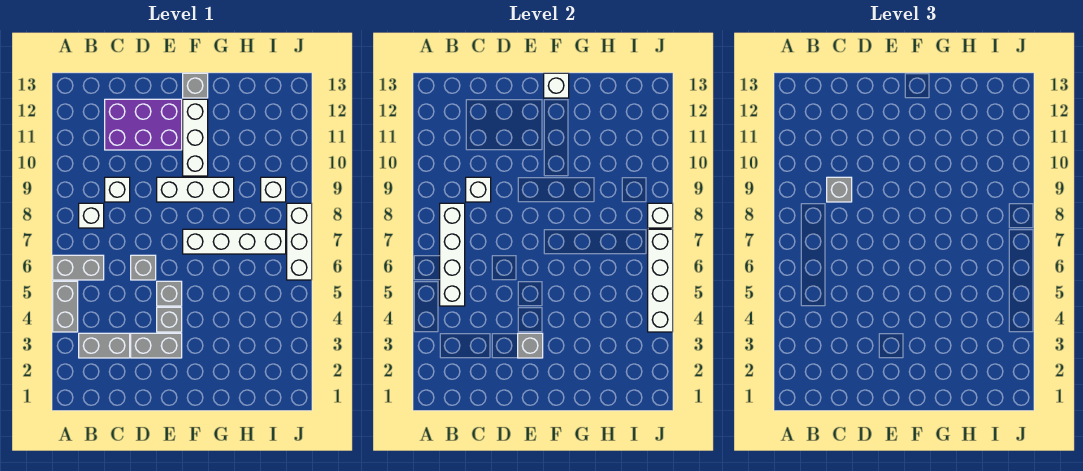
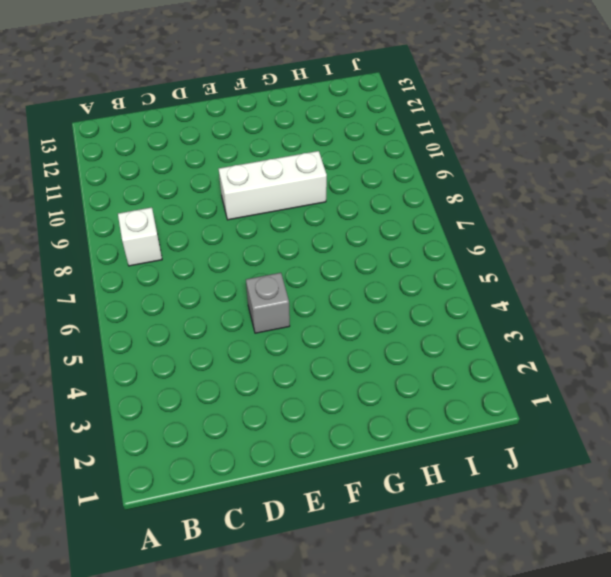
none -> grey 1x2 brick [53,281,78,332]
none -> grey 1x2 brick [53,255,104,280]
none -> grey 1x2 brick [79,333,130,358]

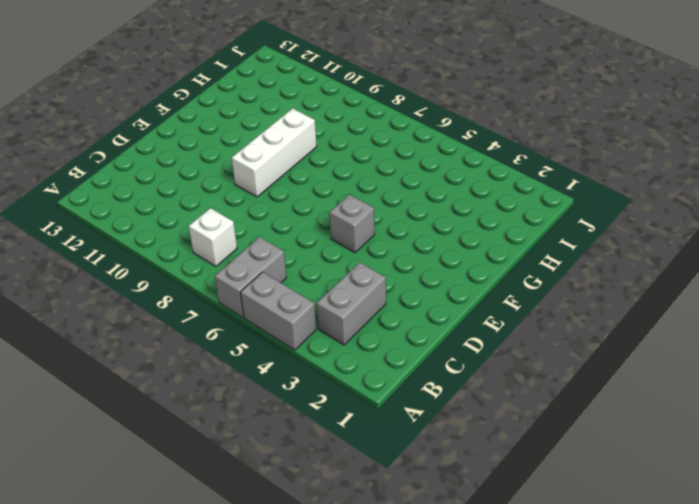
none -> white 1x1 brick [105,177,130,202]
none -> purple 2x3 brick [105,99,182,150]
none -> grey 1x2 brick [131,333,182,358]

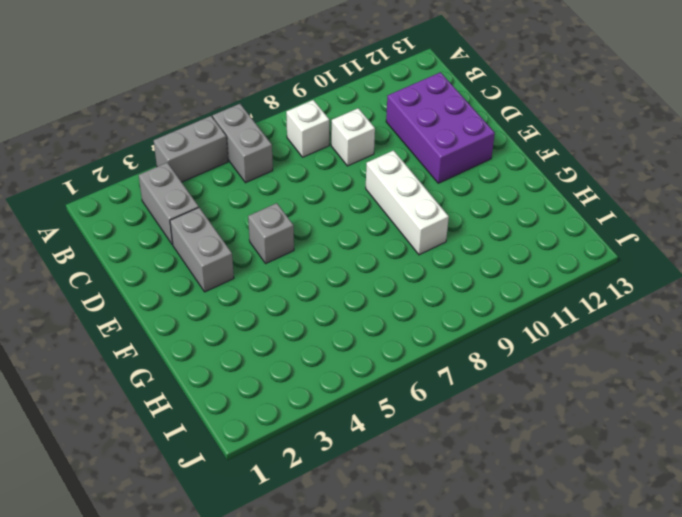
none -> grey 1x1 brick [131,255,156,280]
none -> grey 1x1 brick [157,307,182,332]
none -> white 1x4 brick [183,229,286,254]

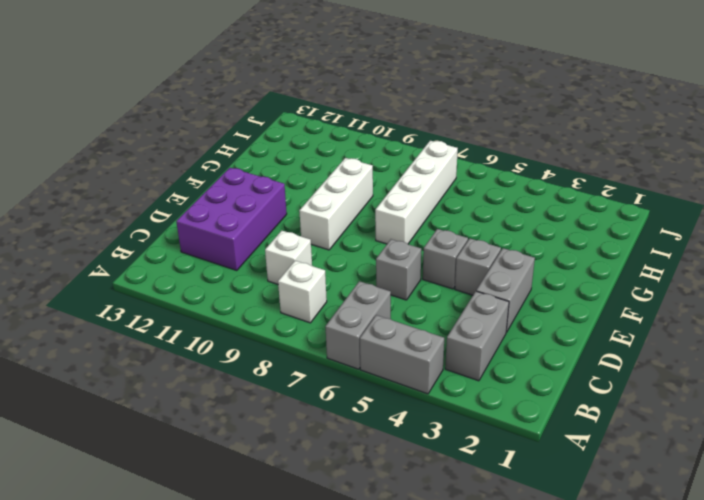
none -> white 1x3 brick [183,99,208,176]
none -> grey 1x1 brick [183,73,208,98]
none -> white 1x1 brick [261,177,286,202]

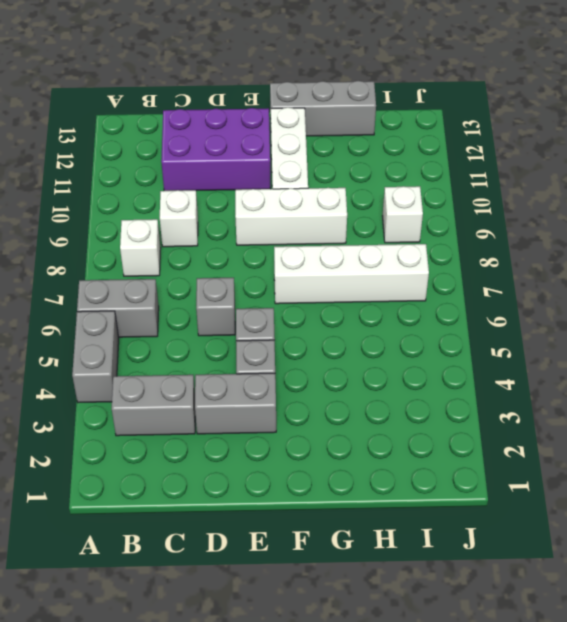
grey 1x3 brick [270,81,376,136] -> grey 1x1 brick [183,73,208,98]
none -> white 1x3 brick [287,203,312,280]
none -> white 1x4 brick [440,203,465,306]
none -> white 1x1 brick [466,177,491,202]

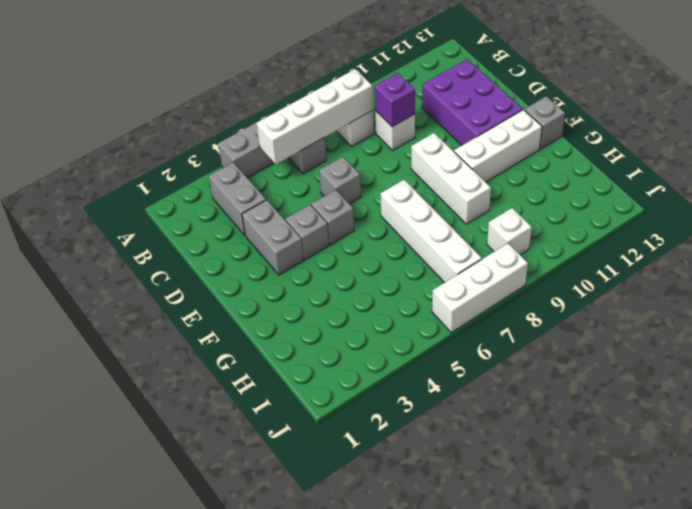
purple 1x1 brick [374,73,415,127] -> white 1x1 brick [466,177,491,202]
none -> grey 1x1 brick [518,333,543,358]
none -> white 1x1 brick [544,73,569,98]
none -> white 1x4 brick [648,229,673,332]

